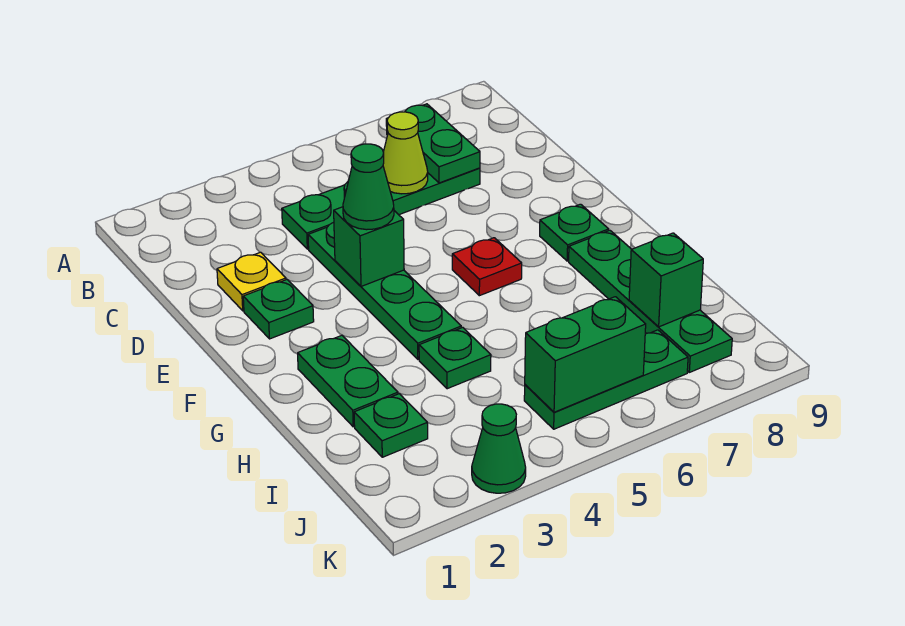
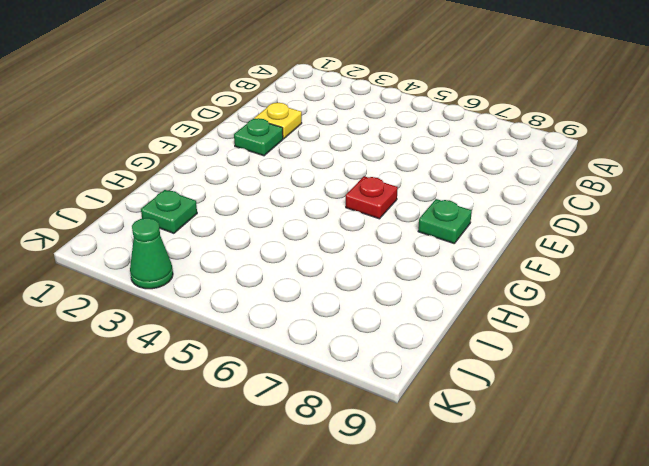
none -> green 1x4 plate [282,168,480,249]
none -> green 1x4 plate [308,222,461,359]
none -> green 1x2 plate [298,335,398,427]

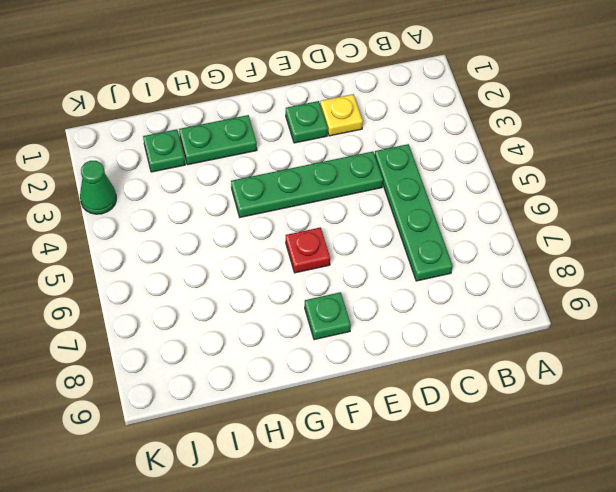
none -> green 1x4 plate [569,230,732,372]
none -> green 1x1 plate [419,327,491,389]
none -> green 1x3 plate [524,330,688,429]

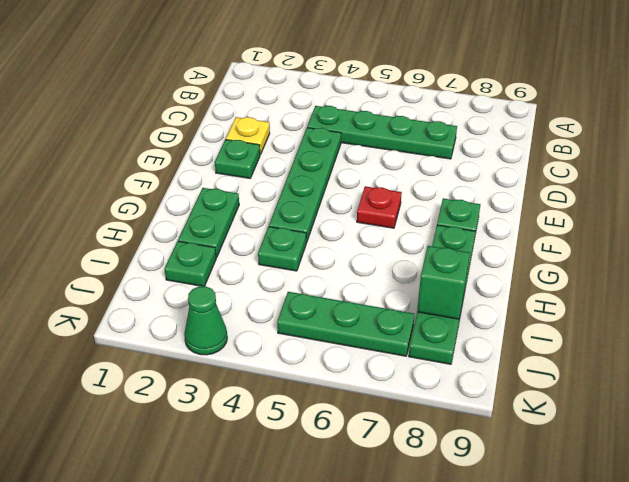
none -> green 1x2 plate [386,104,480,183]
none -> lime 1x1 cone [383,112,428,194]
none -> green 1x1 brick [334,207,404,286]

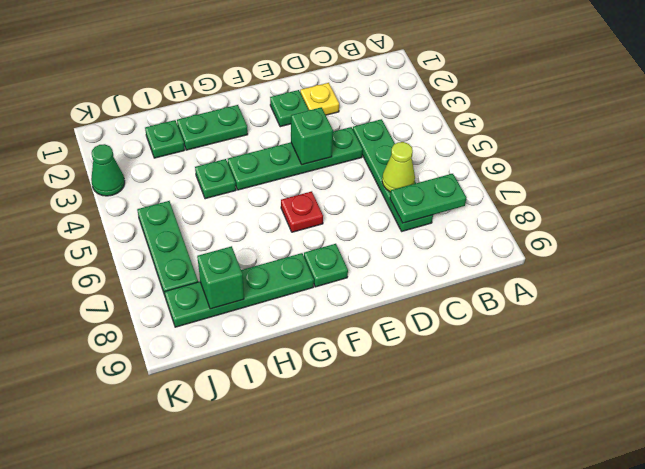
none -> green 1x2 brick [525,297,646,412]
none -> green 1x1 cone [343,144,394,230]

